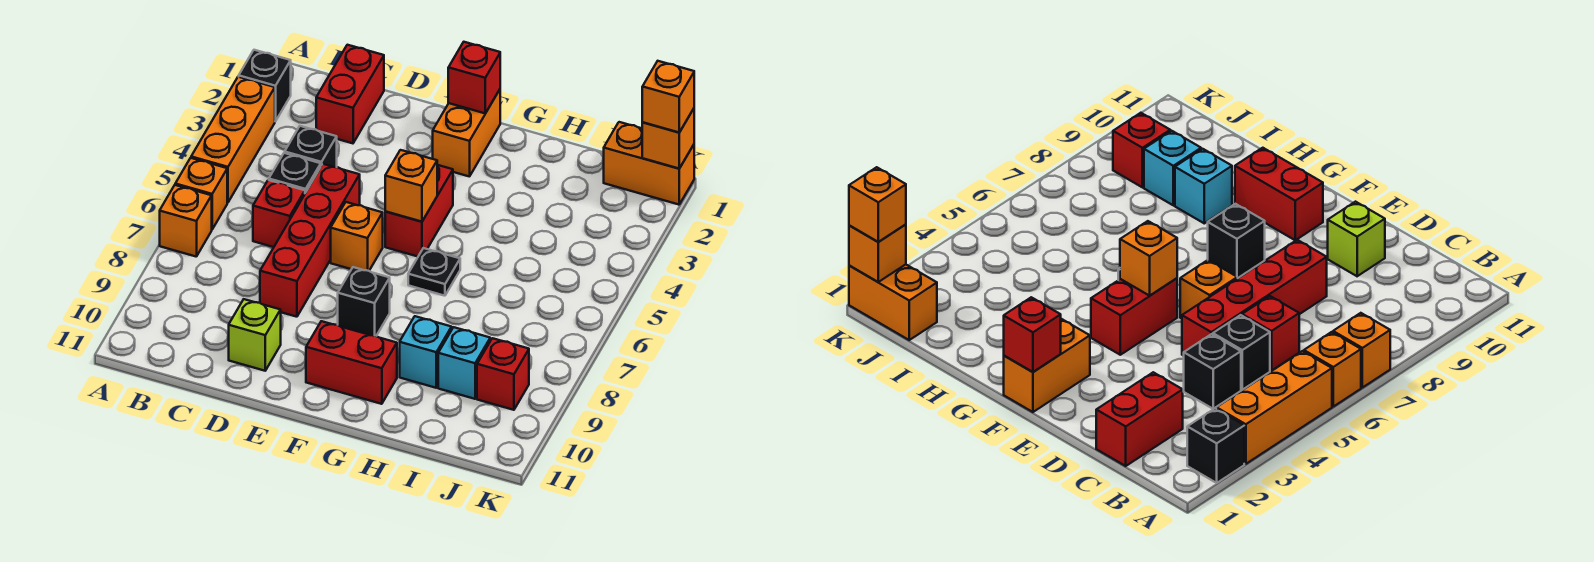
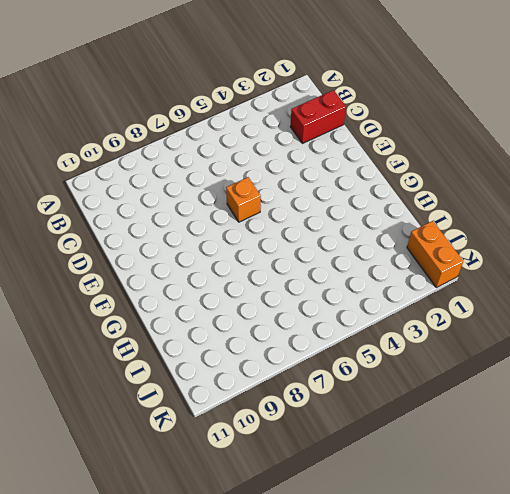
none -> black 1x1 brick [239,50,291,121]
none -> orange 1x3 brick [191,77,275,203]
none -> orange 1x1 brick [175,158,227,229]

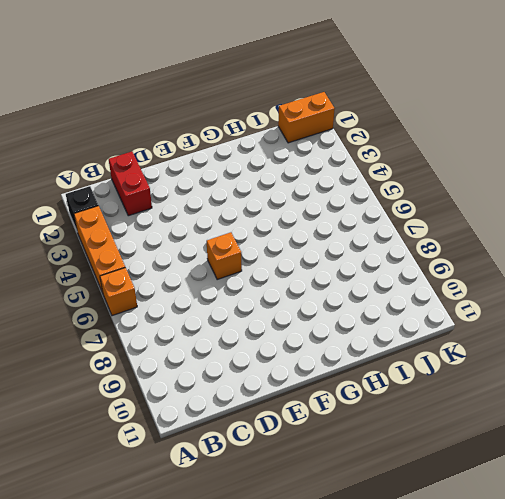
none -> orange 1x1 brick [160,185,212,257]
none -> black 1x1 brick [285,126,337,167]
none -> black 1x1 brick [269,153,321,193]

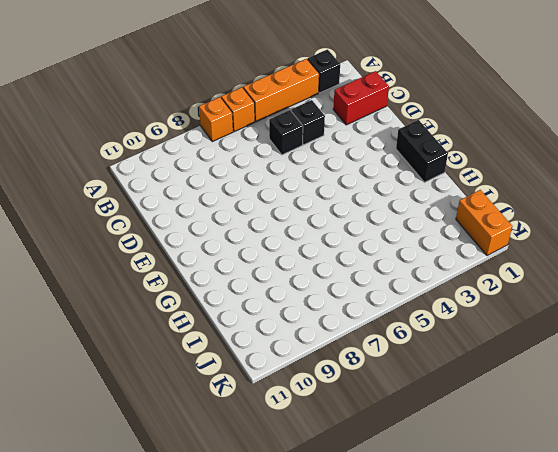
black 1x2 brick [396,120,448,182] -> orange 1x2 brick [433,90,500,177]
none -> red 1x1 brick [253,180,305,247]
none -> red 1x4 brick [260,164,360,317]
none -> lime 1x1 brick [229,299,281,371]

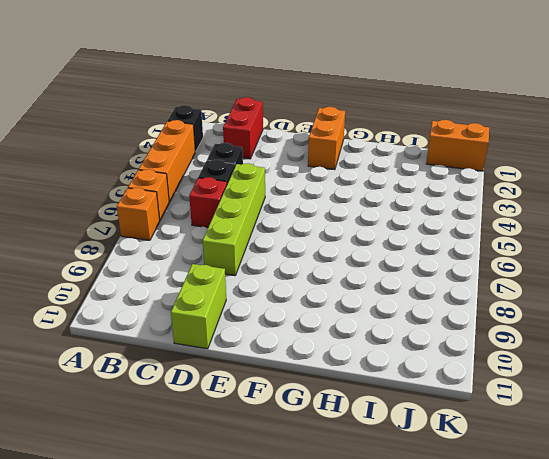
lime 1x4 brick [203,163,265,276] -> red 1x4 brick [260,164,360,317]
lime 1x2 brick [171,264,226,349] -> lime 1x1 brick [229,299,281,371]
none -> orange 1x1 brick [331,202,383,271]
none -> red 1x2 brick [385,165,453,256]
none -> black 1x1 brick [338,267,390,336]

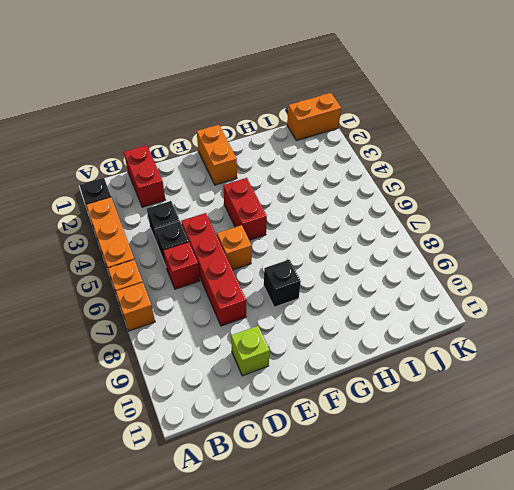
none -> red 1x2 brick [306,321,397,404]
none -> black 1x1 plate [408,248,460,296]
none -> cyan 1x1 brick [400,316,452,388]

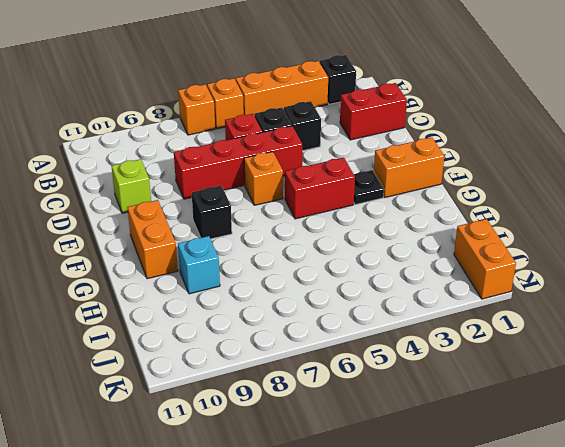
black 1x1 plate [354,170,384,205] -> black 1x1 plate moved to [408,248,460,296]
orange 1x2 brick [127,200,178,279] -> red 1x2 brick [306,321,397,404]
none -> cyan 1x1 brick [438,327,490,399]
none -> red 1x1 brick [477,338,529,410]
none -> red 1x1 brick [448,42,500,113]

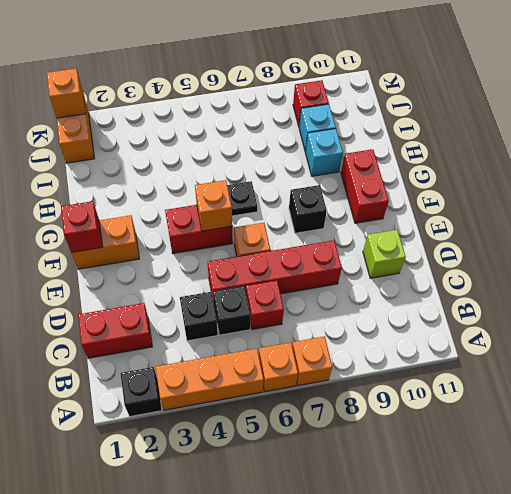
none -> orange 1x1 brick [642,61,694,132]

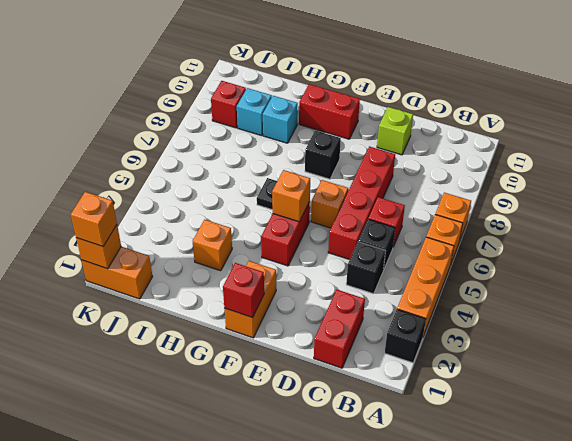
orange 1x1 brick [192,220,232,271] -> none

